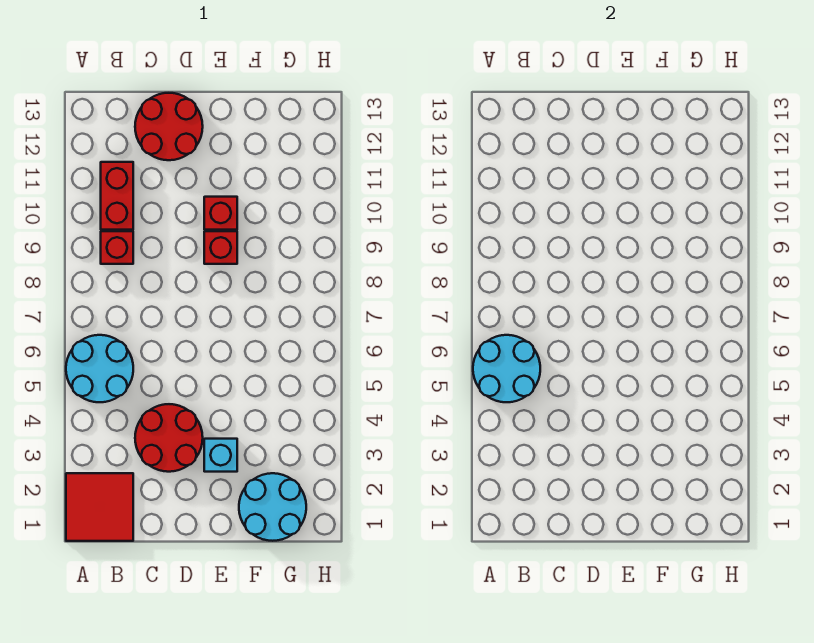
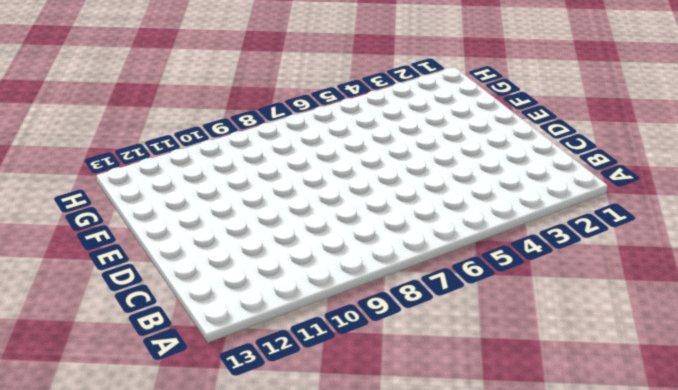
none -> red 2x2 tile [66,473,133,541]
none -> cyan 2x2 round brick [66,335,133,402]

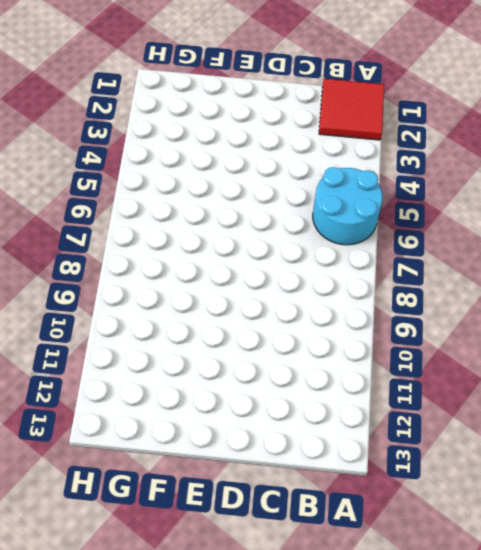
none -> red 1x1 brick [101,231,133,264]
none -> red 1x2 brick [101,162,133,230]

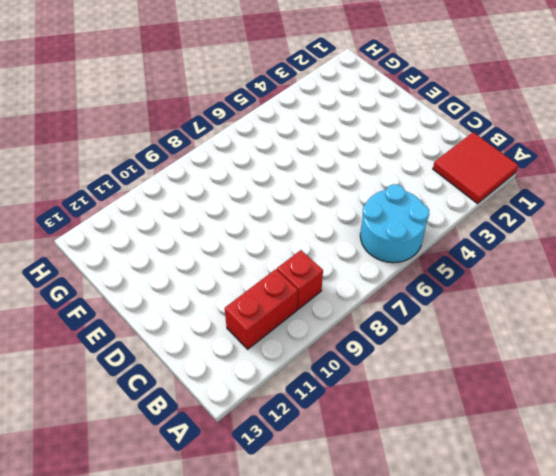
none -> red 2x2 round brick [135,404,203,472]
none -> red 2x2 round brick [135,93,203,160]

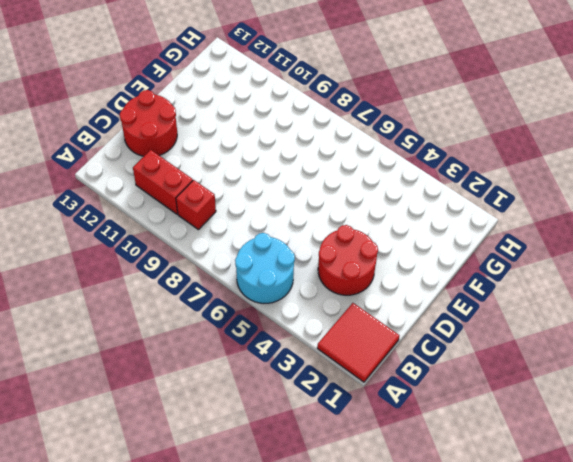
none -> cyan 1x1 brick [204,439,237,472]
none -> red 1x1 brick [204,231,237,264]

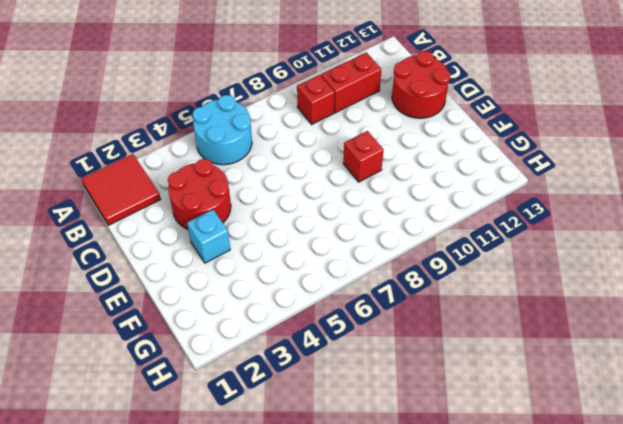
none -> red 1x1 brick [204,197,237,230]
none -> cyan 2x2 round brick [239,473,306,541]

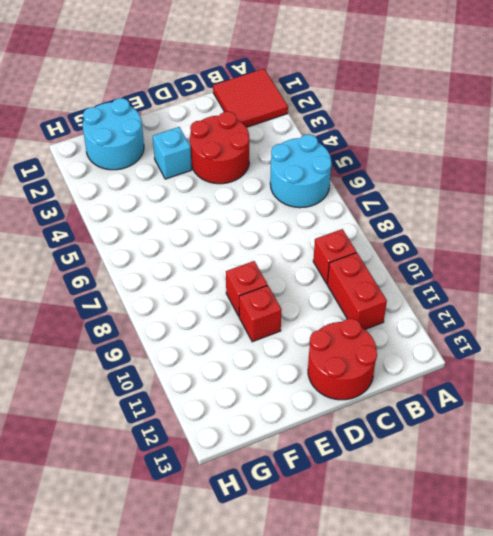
none -> cyan 2x2 round brick [473,335,540,402]

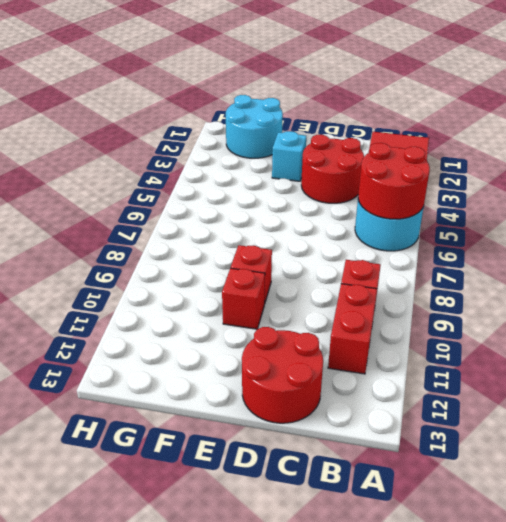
red 2x2 round brick [358,143,430,219] -> cyan 2x2 round brick [473,335,540,402]

